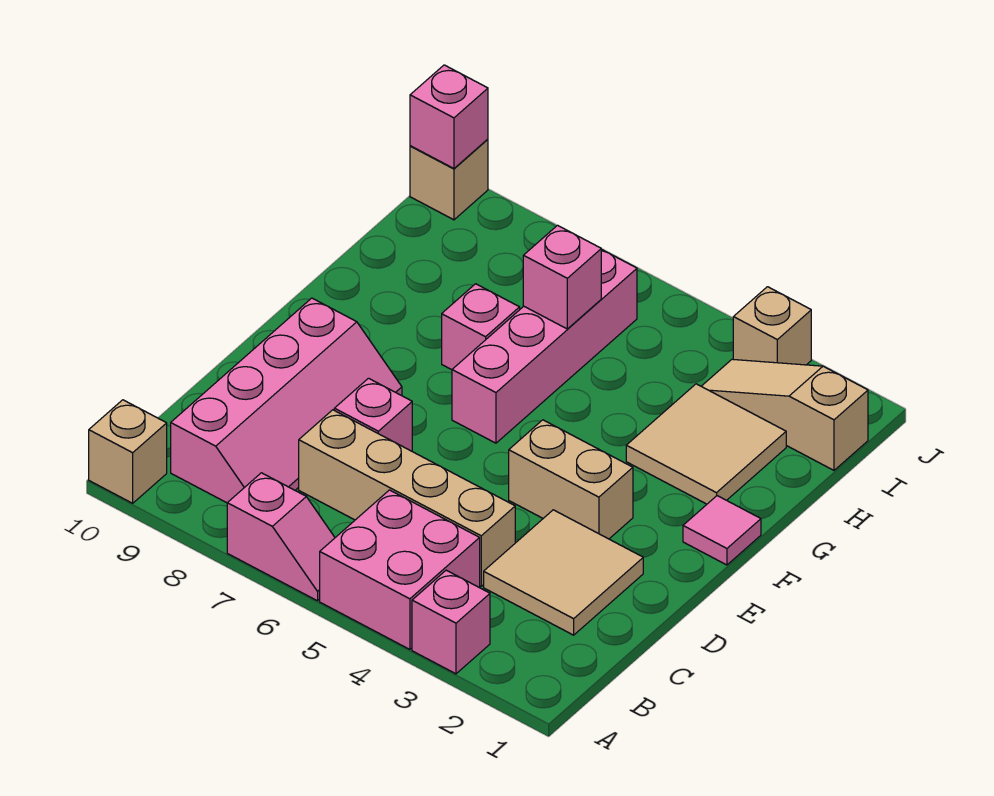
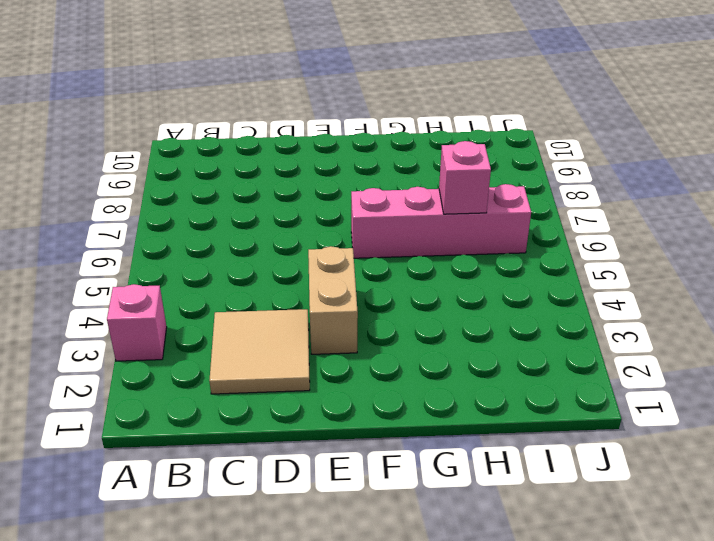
none -> pink 2x2 brick [320,490,480,649]
none -> pink 1x2 slope [227,473,335,601]
none -> tan 1x1 brick [89,400,167,503]

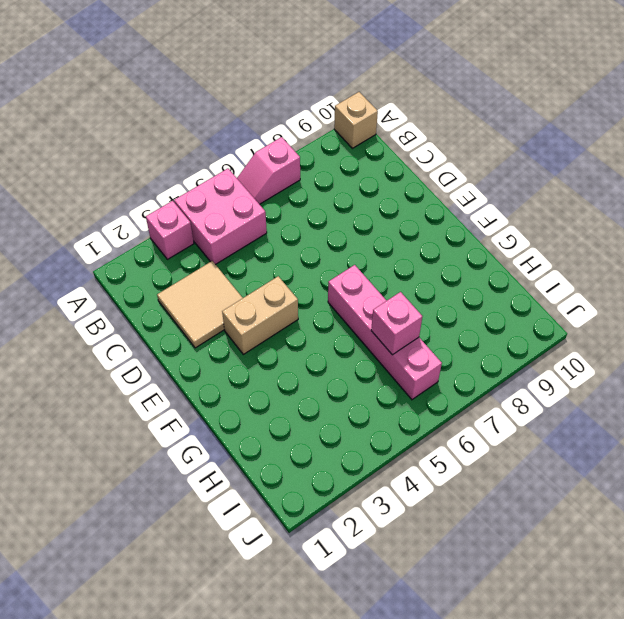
none -> pink 2x4 slope [171,298,402,503]
none -> tan 1x4 brick [299,410,515,586]
none -> pink 1x1 brick [334,378,412,451]

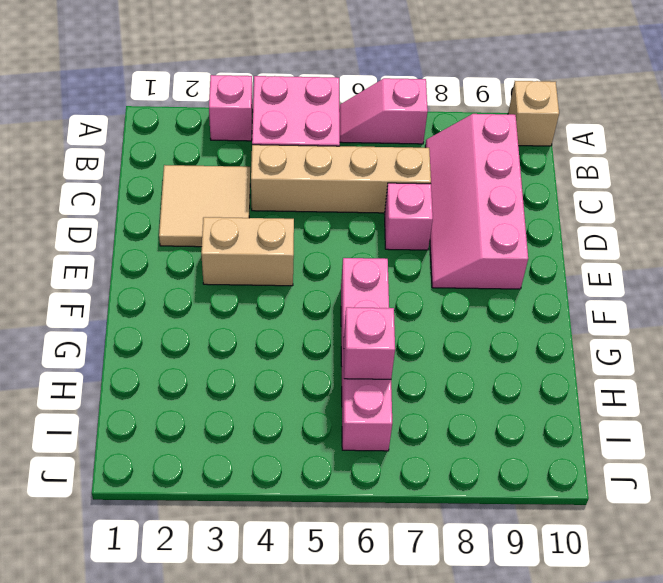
none -> pink 1x1 tile [683,496,761,565]
none -> tan 2x2 tile [626,384,786,504]
none -> pink 1x1 brick [442,284,520,370]

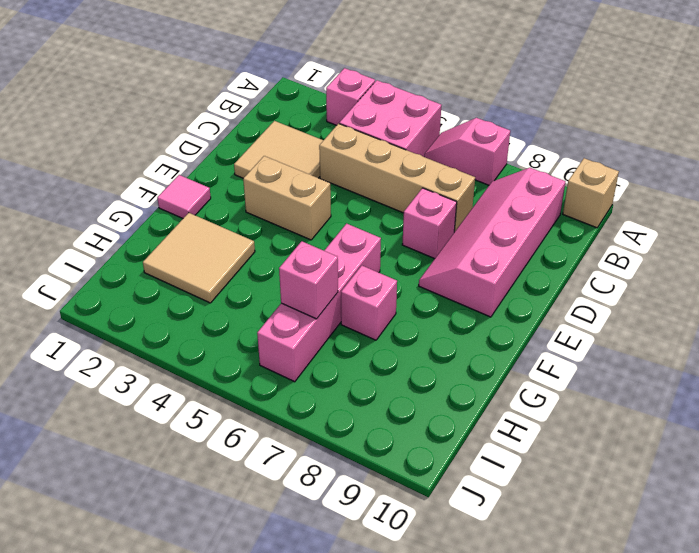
none -> tan 1x3 slope [701,359,868,470]
none -> tan 1x1 brick [733,287,811,365]
none -> tan 1x1 brick [410,139,488,220]

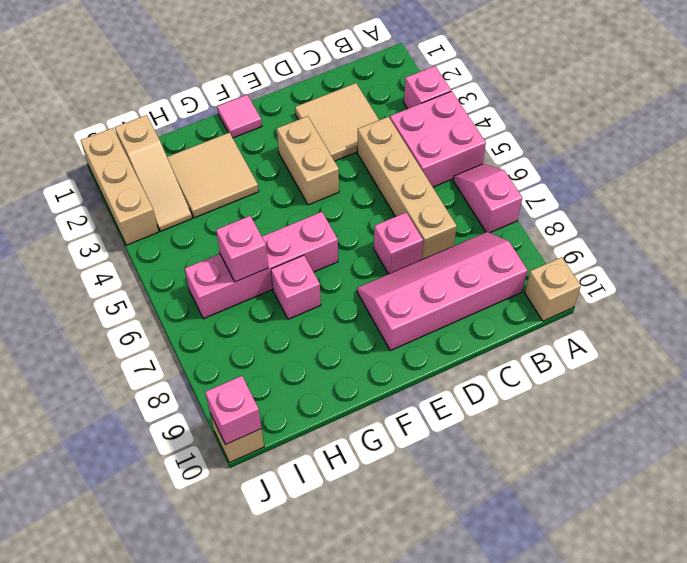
tan 1x3 brick [81,128,159,245] -> tan 1x1 brick [733,287,811,365]

